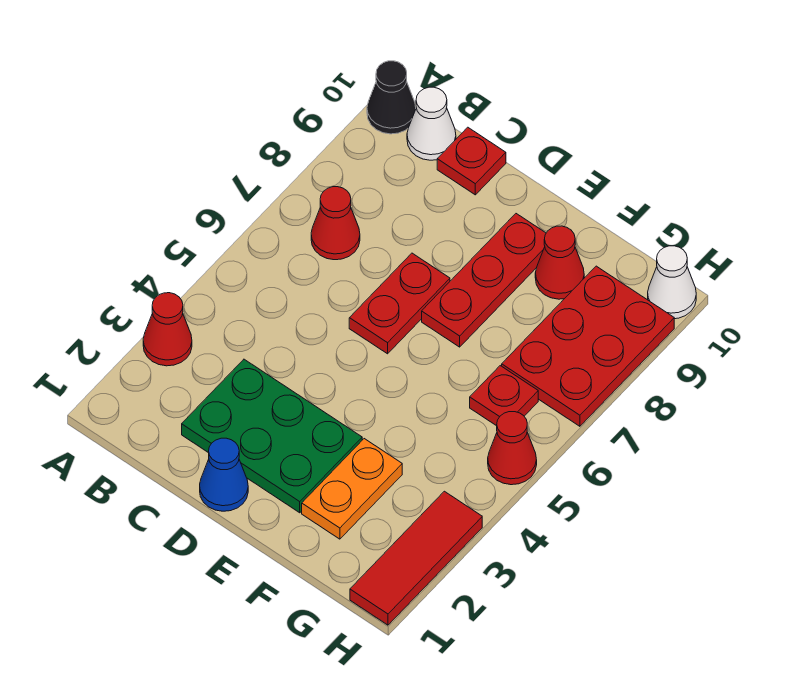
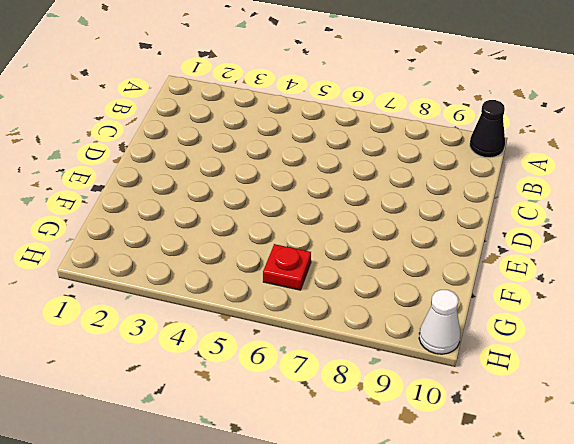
none -> red 1x1 cone [143,293,192,366]
none -> red 1x1 cone [311,187,360,260]
none -> white 1x1 cone [407,87,456,160]

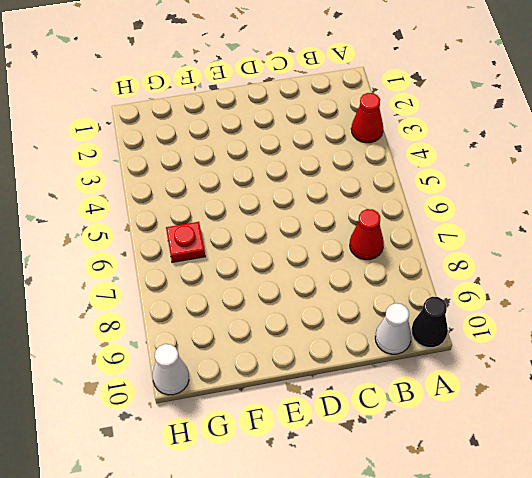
none -> green 2x3 plate [182,359,362,513]
none -> red 1x1 plate [437,127,506,195]
none -> blue 1x1 cone [200,438,248,511]

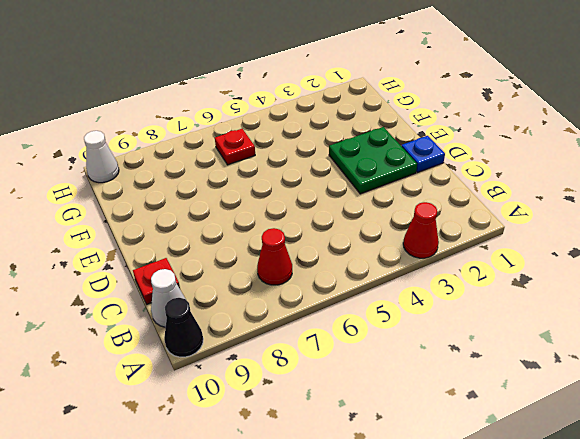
blue 1x1 plate [402,136,445,173] -> blue 1x1 cone [200,438,248,511]
green 2x2 plate [329,127,417,194] -> green 2x3 plate [182,359,362,513]
none -> red 1x2 plate [349,253,450,354]
none -> red 1x3 plate [422,214,546,347]
none -> orange 1x2 plate [302,439,402,539]

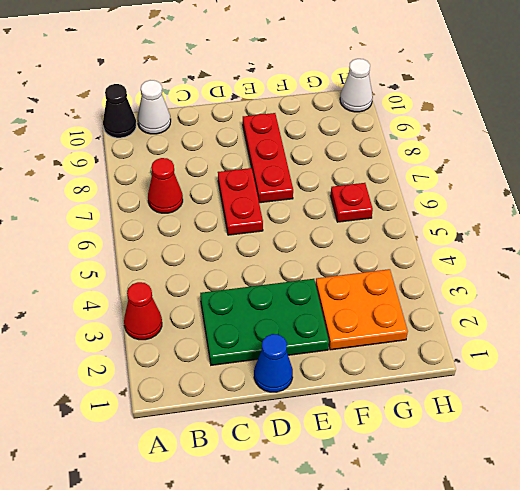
orange 2x2 plate [316,269,408,350] -> orange 1x2 plate [302,439,402,539]
none -> red 1x1 plate [437,127,506,195]
none -> red 1x1 cone [535,226,584,299]
none -> red 2x3 plate [502,266,674,426]

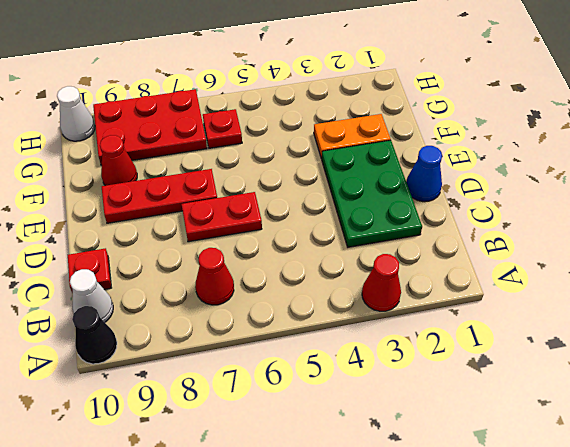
none -> red 1x3 tile [350,491,482,625]
none -> red 1x1 cone [488,412,537,485]

